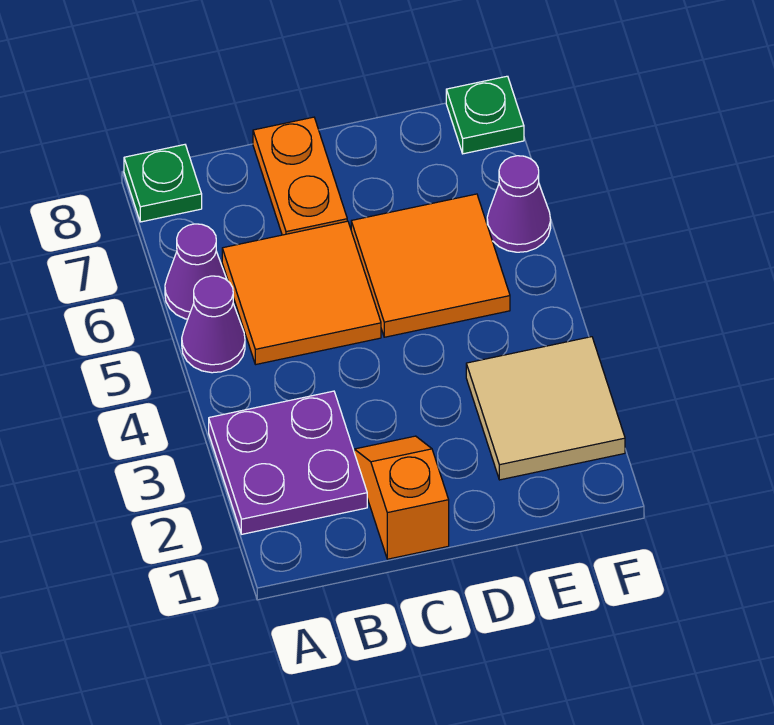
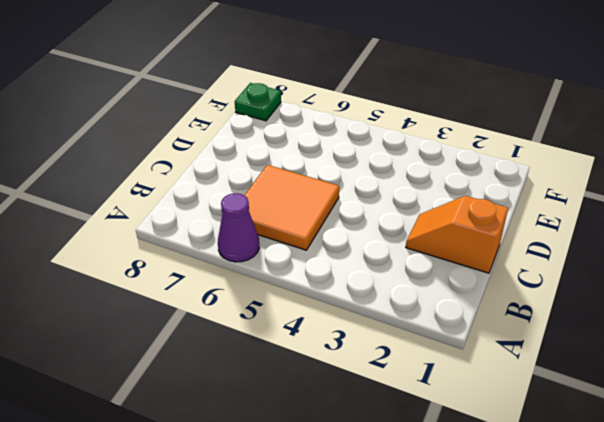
none -> purple 2x2 plate [209,391,367,534]
none -> purple 1x1 cone [182,276,245,373]

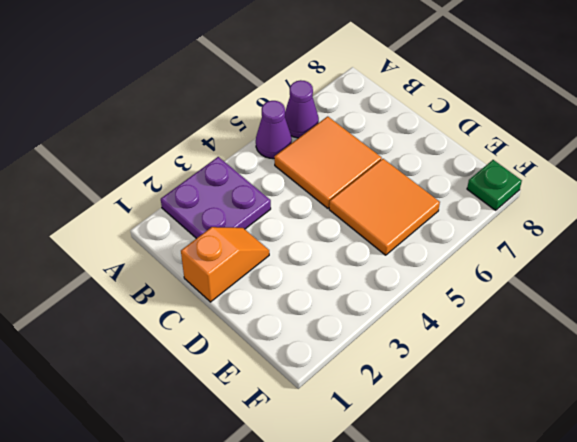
none -> green 1x1 plate [124,145,202,222]
none -> orange 1x2 plate [253,117,347,235]

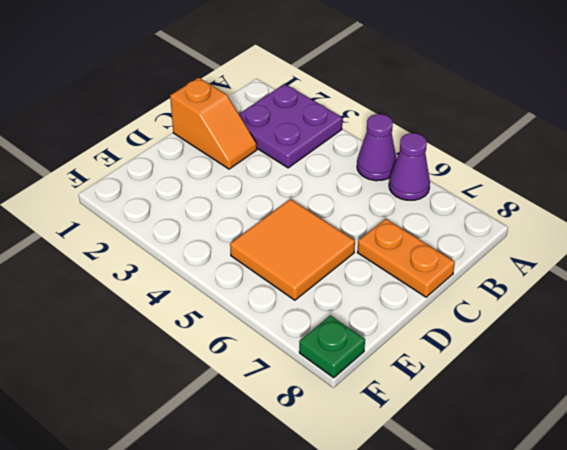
none -> green 1x1 plate [124,145,202,222]
none -> orange 2x2 tile [222,221,381,365]

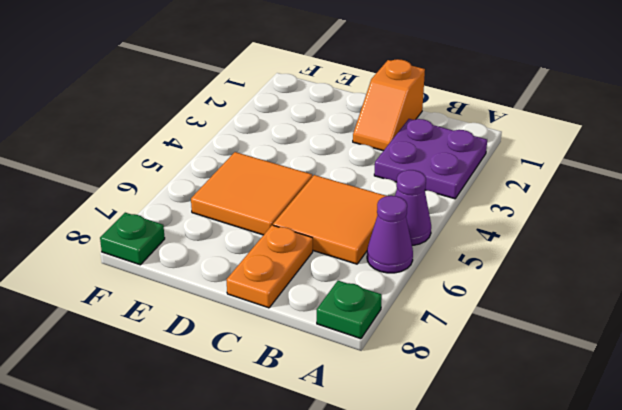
none -> tan 2x2 tile [466,337,625,480]
none -> purple 1x1 cone [487,156,551,252]

